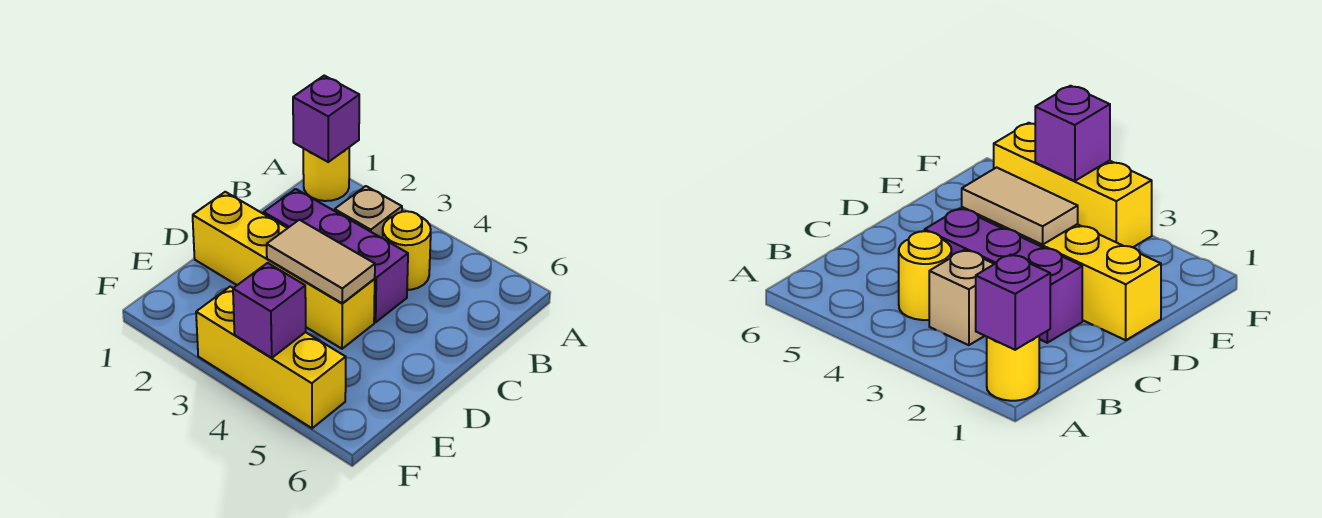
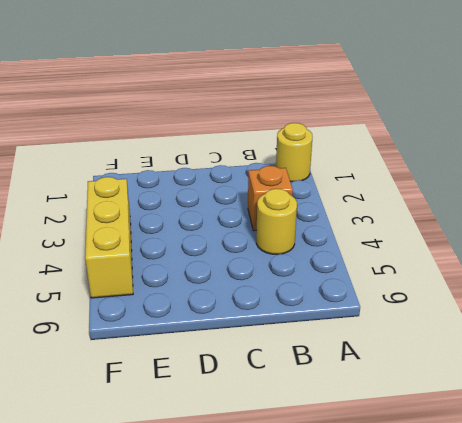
orange 1x1 brick [248,166,293,231] -> tan 1x1 brick [335,186,402,238]
none -> purple 1x3 brick [264,189,408,322]
none -> yellow 1x4 brick [193,192,375,349]

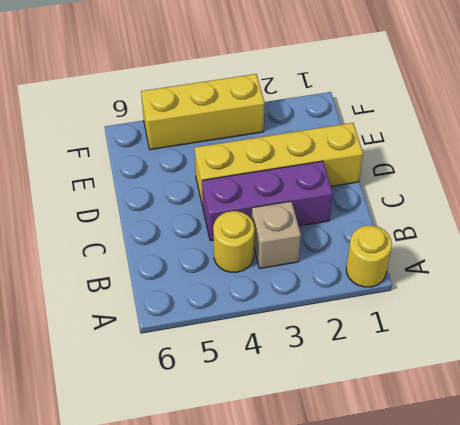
none -> purple 1x1 brick [293,76,359,162]
none -> tan 1x2 tile [267,220,375,303]

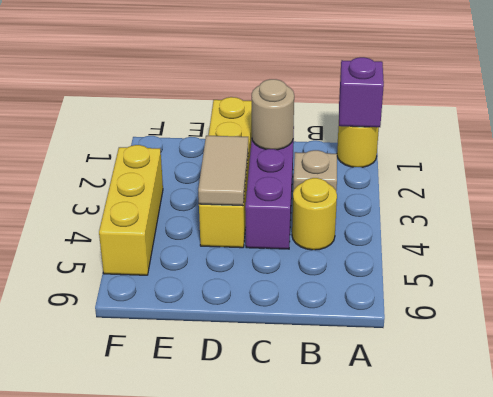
tan 1x1 round brick [252,79,294,150] -> none
none -> purple 1x1 brick [233,263,306,358]

